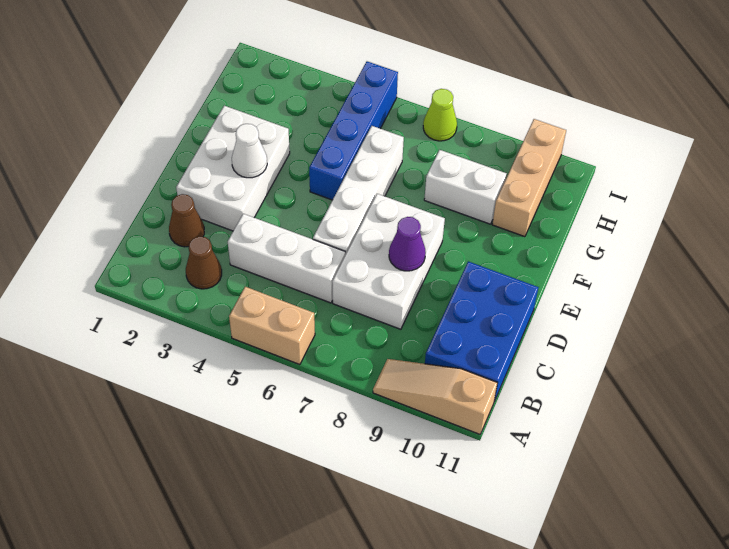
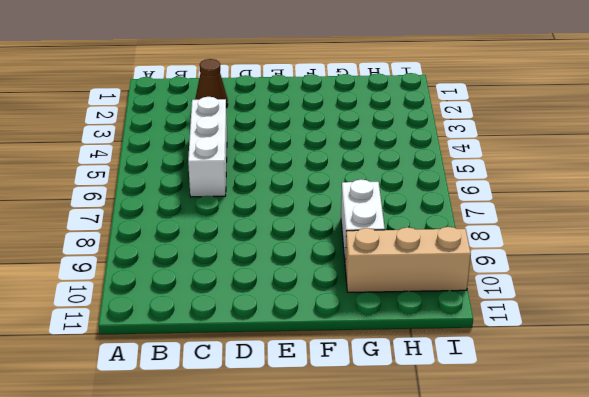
none -> tan 1x2 brick [229,287,315,365]
none -> tan 1x3 slope [373,359,497,434]
none -> brown 1x1 cone [186,236,222,289]

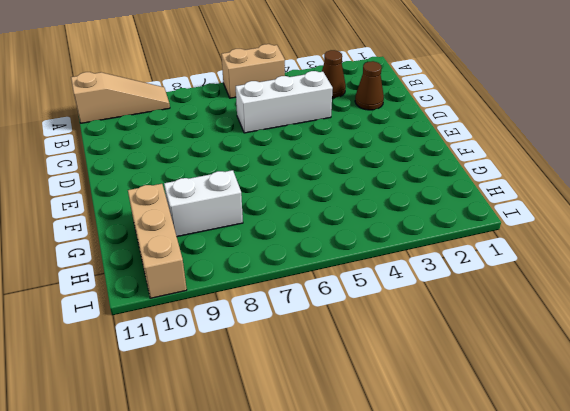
none -> blue 2x3 brick [425,261,538,401]
none -> white 2x3 brick [332,194,445,329]
none -> white 2x3 brick [176,106,290,231]

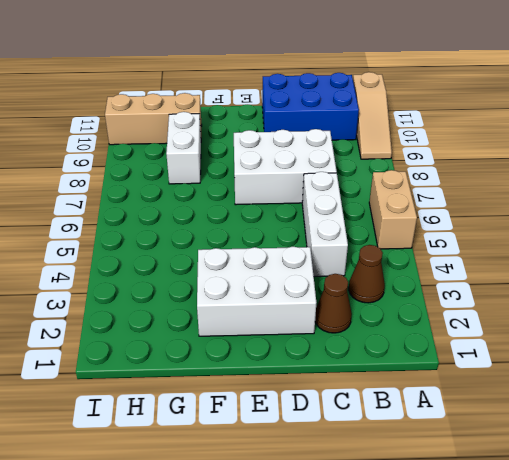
none -> white 1x4 brick [313,126,404,255]
none -> blue 1x4 brick [309,61,398,200]
none -> lime 1x1 cone [423,89,457,141]

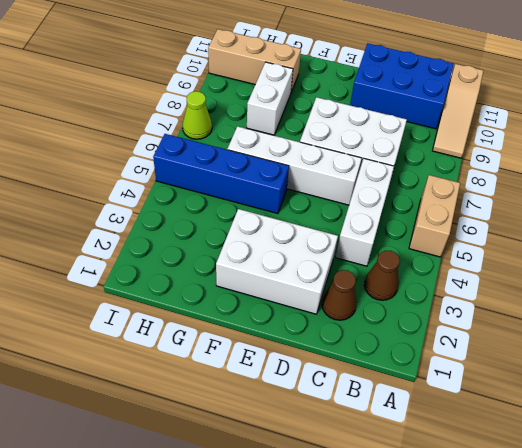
none -> purple 1x1 cone [389,217,426,271]
none -> white 1x1 cone [232,124,267,178]

